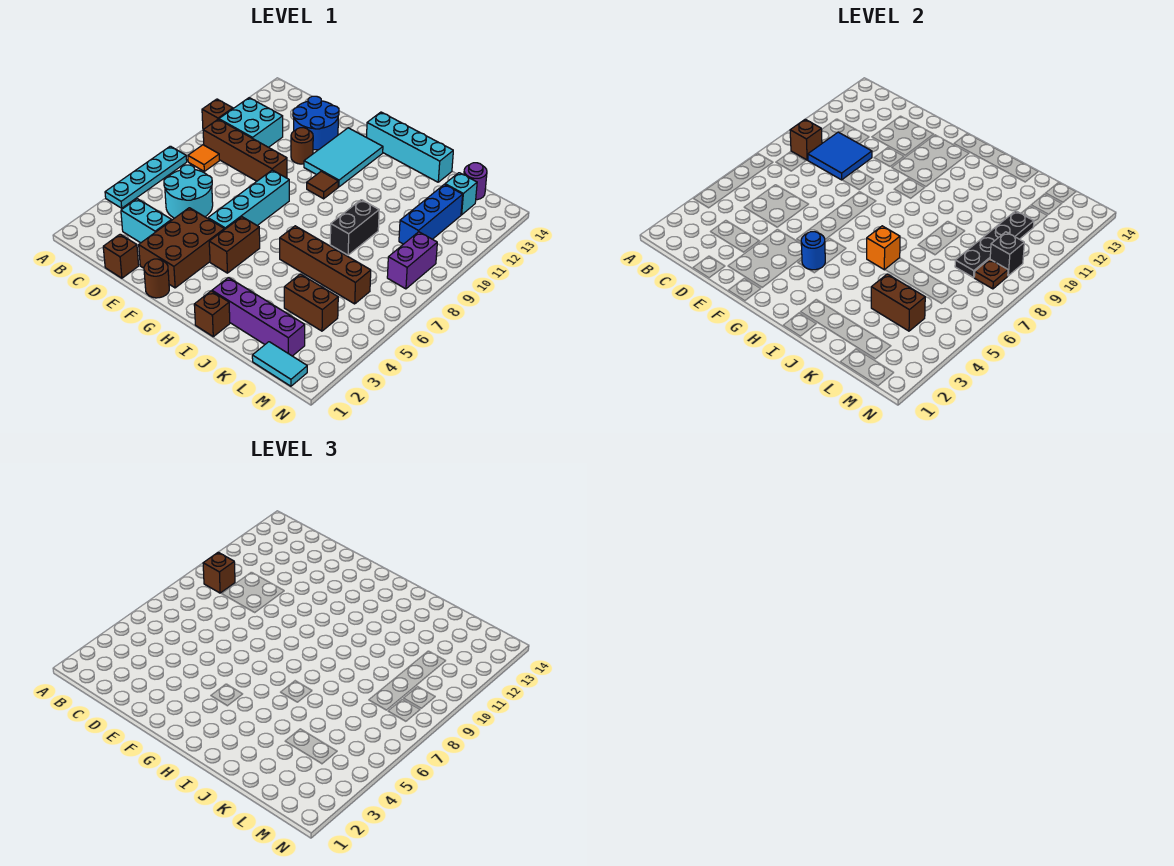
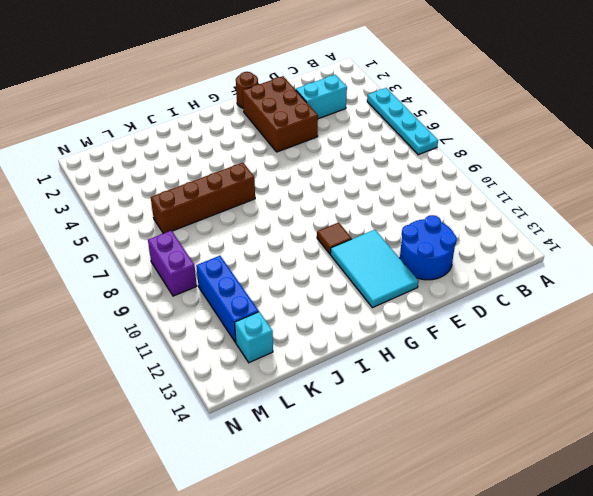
none -> brown 1x1 brick [202,99,233,130]
none -> orange 1x1 tile [188,145,219,171]
none -> brown 1x4 brick [203,119,287,181]
none -> cyan 2x2 brick [219,98,283,147]

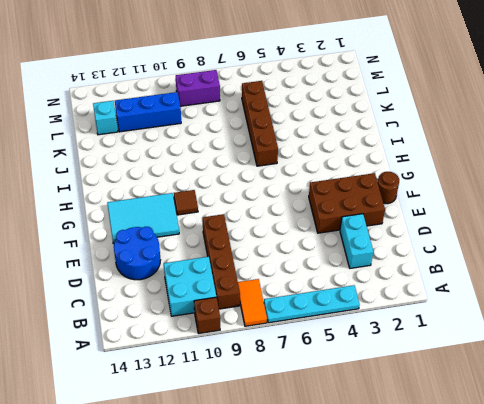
orange 1x2 tile [238,279,267,326] -> orange 1x1 tile [188,145,219,171]
none -> cyan 2x2 round brick [164,165,213,218]
none -> brown 1x1 brick [103,234,139,278]
none -> brown 1x1 round brick [291,128,313,164]
none -> cyan 1x4 brick [208,170,289,230]

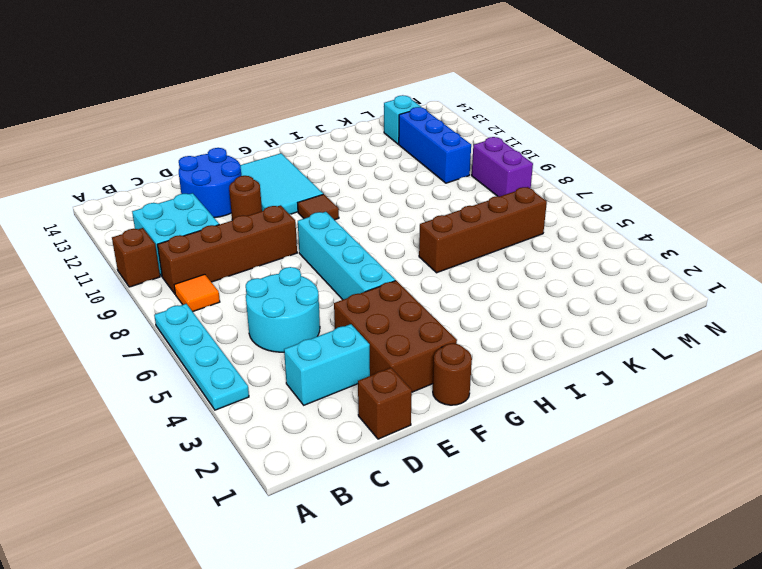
none -> brown 1x2 brick [209,217,260,273]
none -> cyan 1x4 brick [367,112,453,182]
none -> brown 1x1 brick [194,291,230,337]
none -> purple 1x4 brick [212,278,305,356]

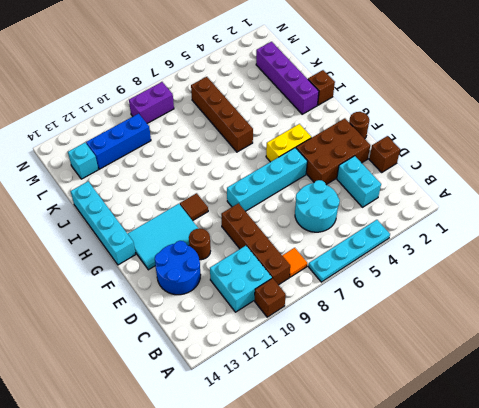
yellow 1x2 brick [266,124,311,162] -> brown 1x2 brick [209,217,260,273]
none -> black 1x2 brick [330,200,379,255]
none -> brown 1x2 brick [284,274,338,331]
none -> cyan 1x2 tile [252,342,307,386]
none -> purple 1x1 round brick [464,163,487,200]

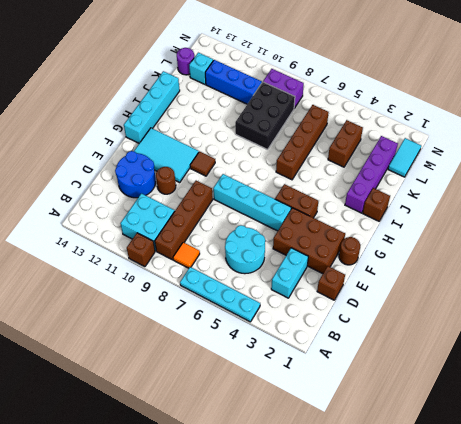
black 2x3 brick [235,82,295,149] -> black 1x2 brick [330,200,379,255]
none -> brown 1x1 brick [790,119,822,160]
none -> blue 2x2 tile [808,132,872,180]
none -> blue 1x1 round brick [801,232,825,270]
none -> orange 1x1 brick [867,226,900,270]

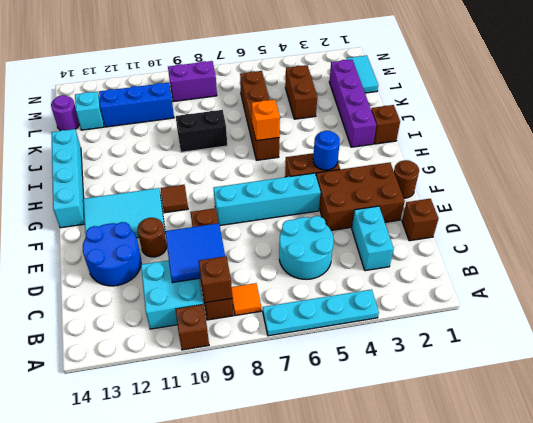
none -> brown 1x2 brick [871,274,925,331]
none -> black 1x4 plate [955,211,1034,277]
none -> brown 1x1 plate [974,259,1008,289]
none -> black 1x1 brick [990,232,1024,276]

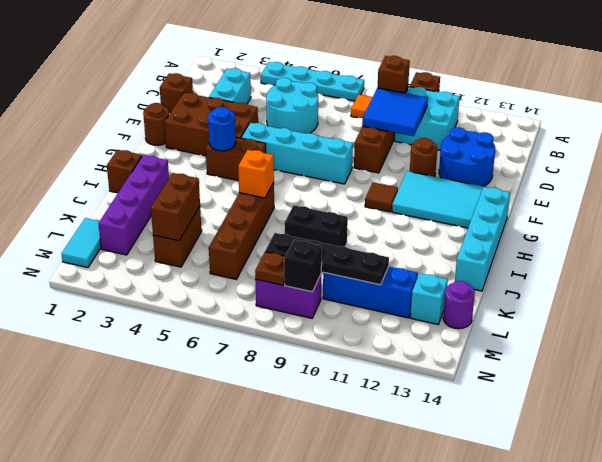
none -> brown 1x1 brick [203,552,235,593]

